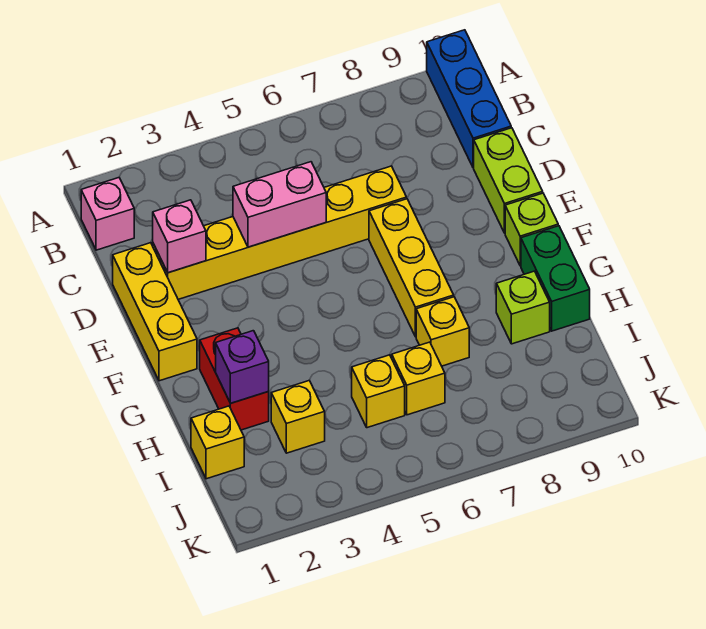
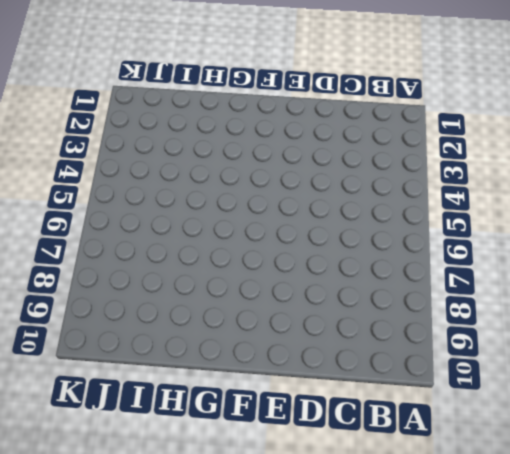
none -> blue 1x3 brick [427,30,511,168]
none -> pink 1x1 brick [81,178,134,250]
none -> yellow 1x3 brick [113,243,197,381]

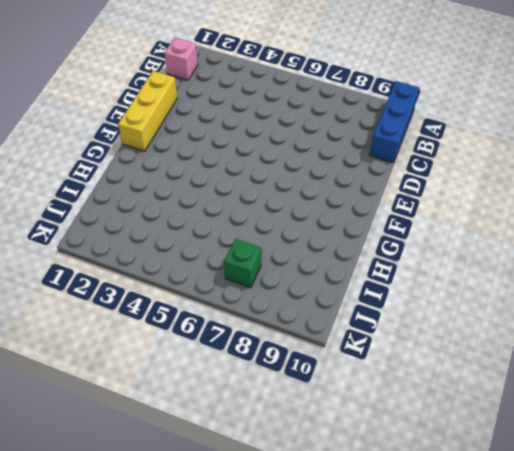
green 1x1 brick [224,239,261,288] -> none
none -> yellow 1x6 brick [153,166,407,299]
none -> lime 1x2 brick [474,128,543,233]
none -> yellow 1x3 brick [369,199,454,337]

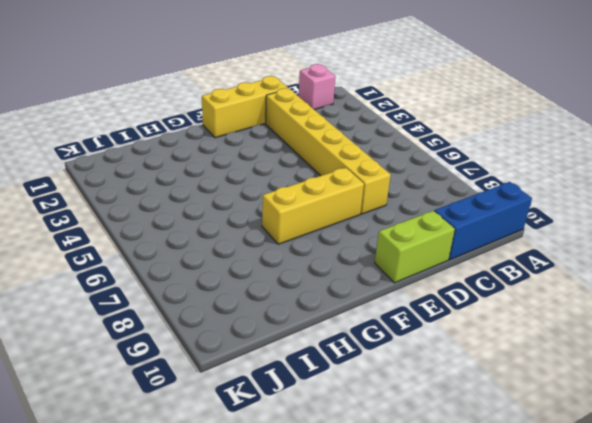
none -> lime 1x1 brick [505,193,558,266]
none -> red 1x2 brick [200,328,269,430]
none -> green 1x2 brick [521,226,590,331]

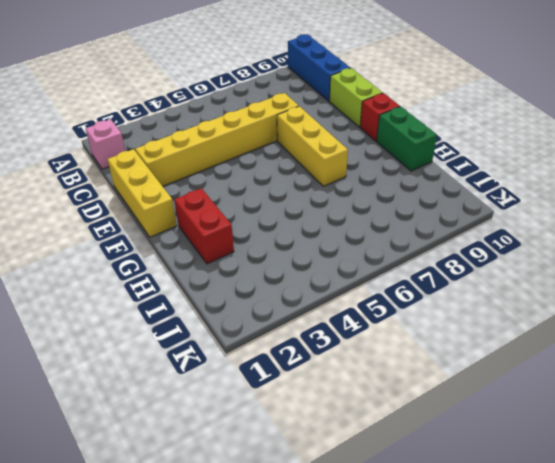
red 1x1 brick [360,93,400,141] -> lime 1x1 brick [505,193,558,266]
none -> yellow 1x1 brick [416,297,469,366]
none -> lime 1x1 brick [496,271,550,344]
none -> yellow 1x1 brick [191,406,244,479]

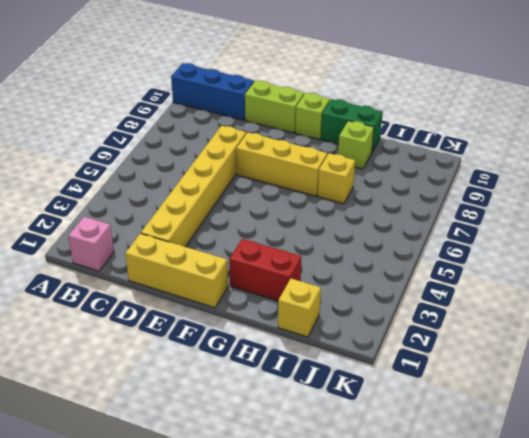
none -> yellow 1x1 brick [271,380,325,453]
none -> yellow 1x1 brick [352,355,405,428]
none -> yellow 1x1 brick [392,342,445,415]

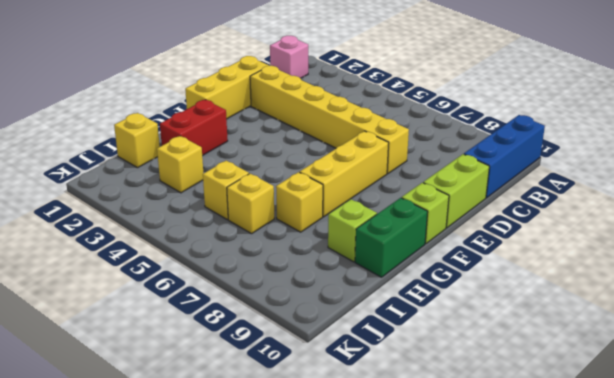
none -> pink 1x1 brick [153,200,206,273]
none -> pink 1x2 brick [233,162,326,247]
none -> purple 1x1 brick [216,331,269,403]

